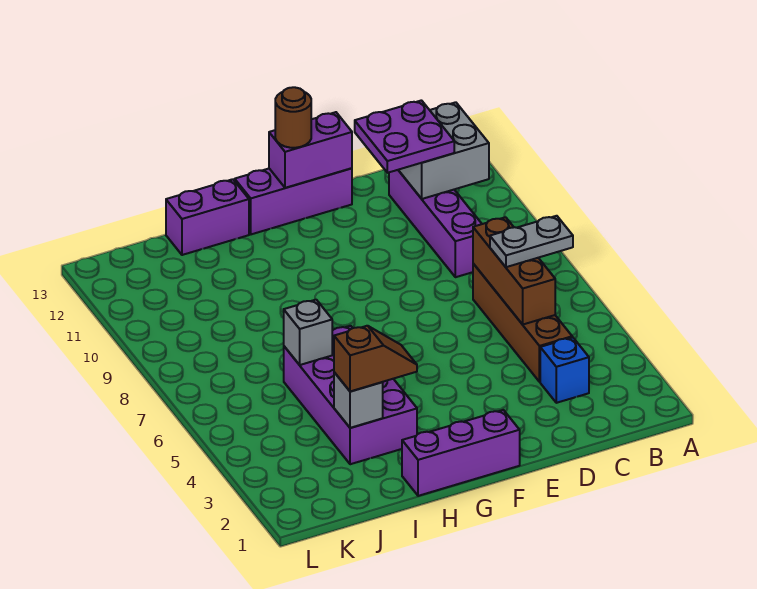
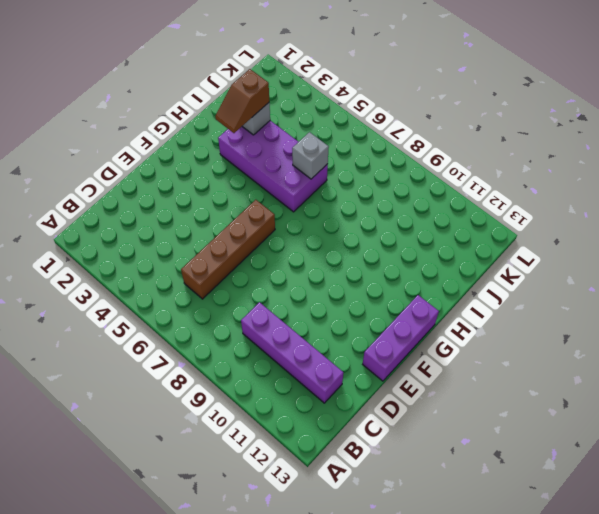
brown 1x4 brick [181,200,275,299] -> brown 1x4 brick turned to [473,264,572,382]
none -> blue 1x1 brick [540,337,589,403]
none -> purple 1x3 brick [402,410,520,496]
none -> purple 1x2 brick [166,179,249,255]

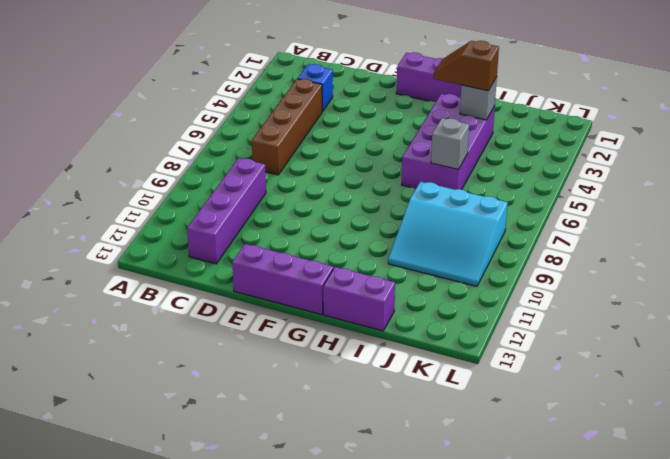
cyan 3x3 slope [388,182,508,286] -> none
none -> grey 2x2 brick [399,102,489,199]
none -> brown 1x3 brick [473,217,555,324]
none -> purple 1x2 brick [269,112,352,188]

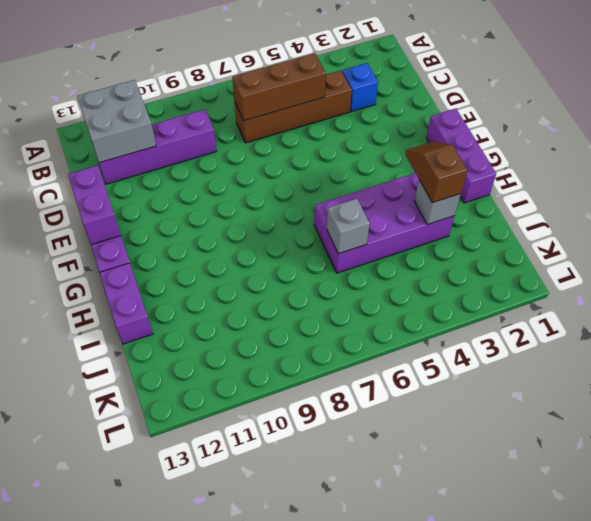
none -> grey 1x2 plate [490,216,573,267]
none -> purple 2x2 plate [355,100,454,173]
none -> brown 1x1 round brick [275,87,311,148]

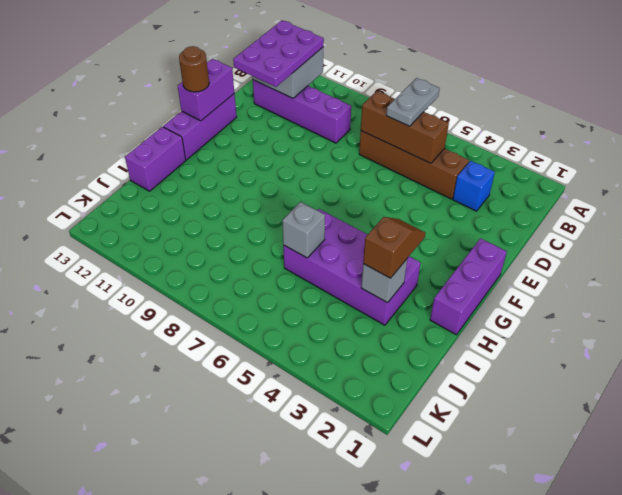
purple 2x3 plate [233,20,324,87] -> purple 2x2 plate [355,100,454,173]

